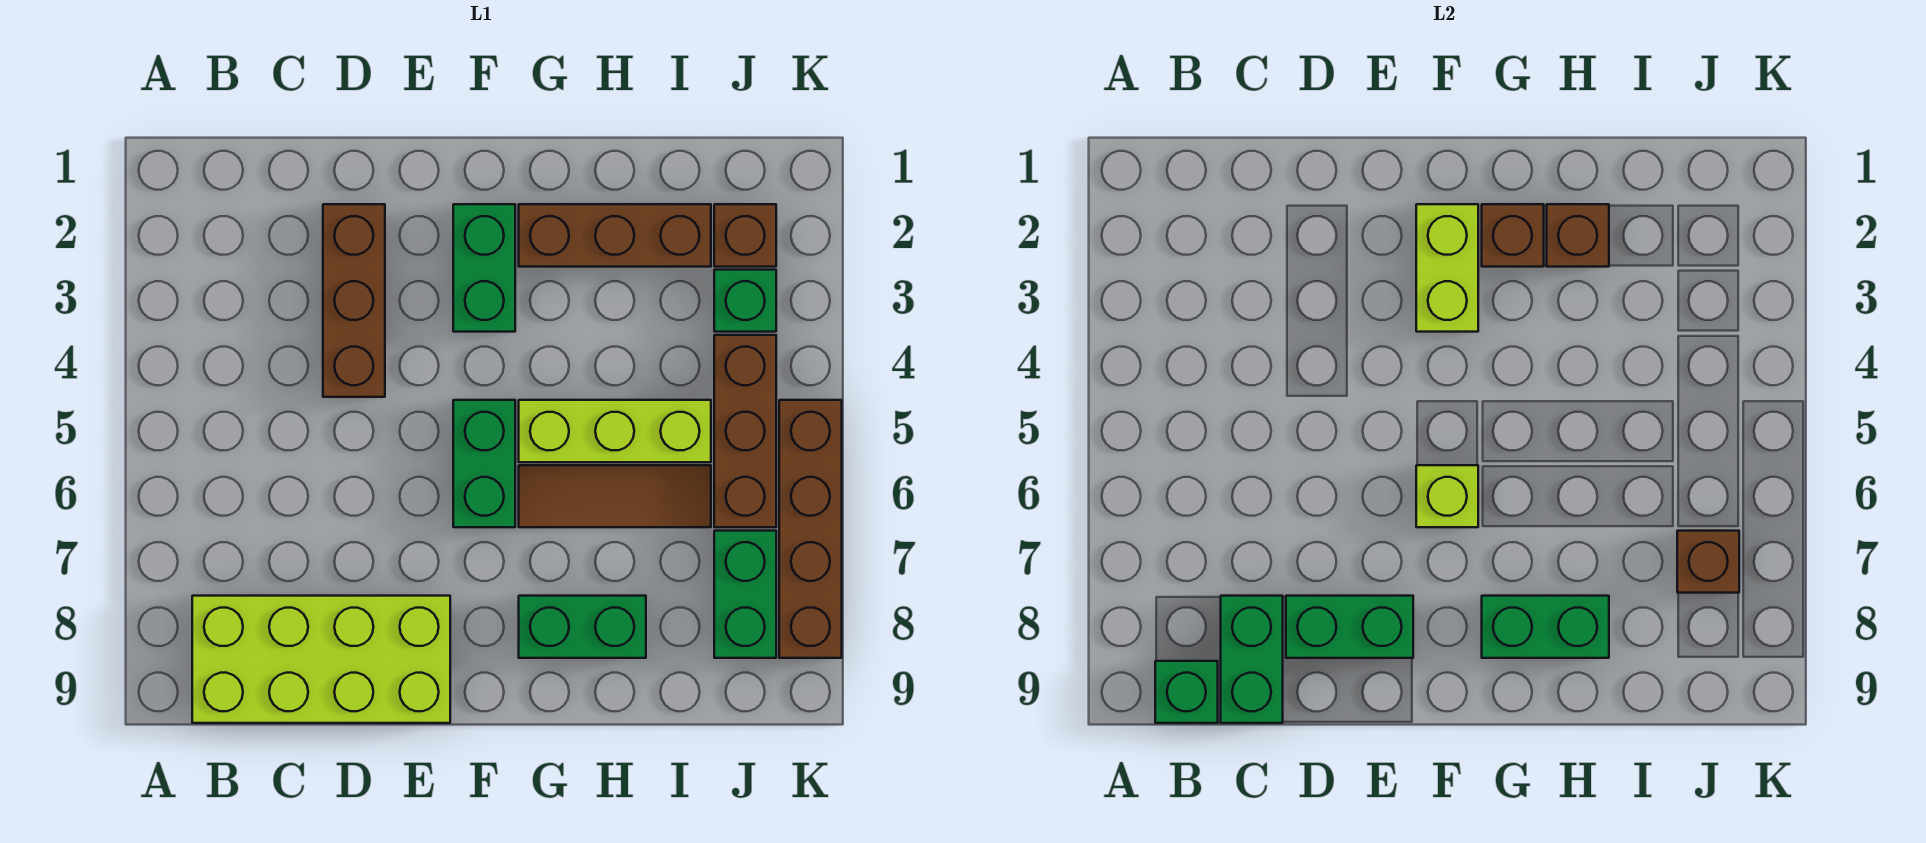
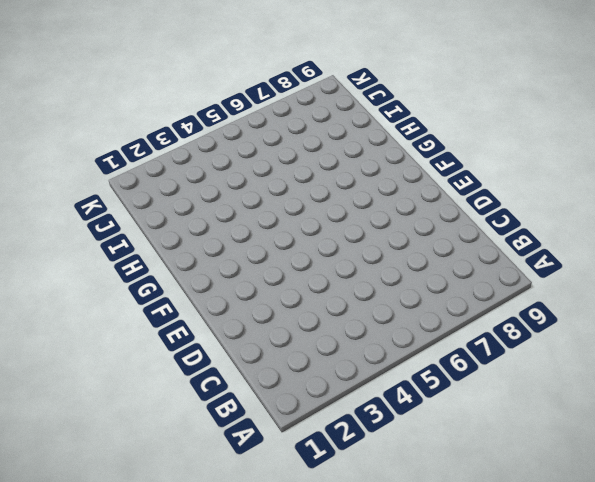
none -> lime 2x4 brick [192,596,450,723]
none -> brown 1x3 brick [323,204,385,397]
none -> green 1x2 brick [453,204,515,332]

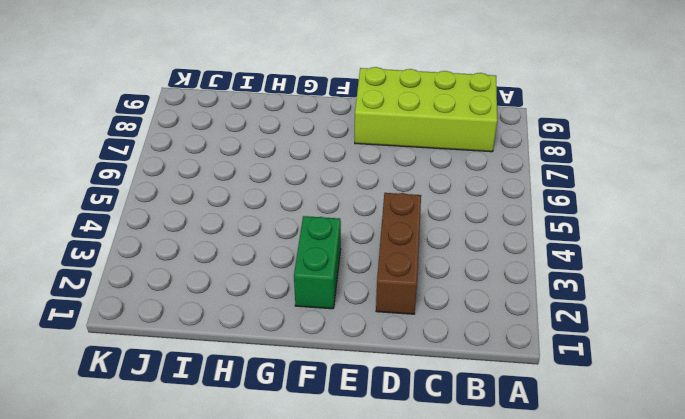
none -> green 1x2 brick [453,400,515,527]
none -> brown 1x3 brick [519,204,711,267]
none -> lime 1x3 brick [519,400,711,462]

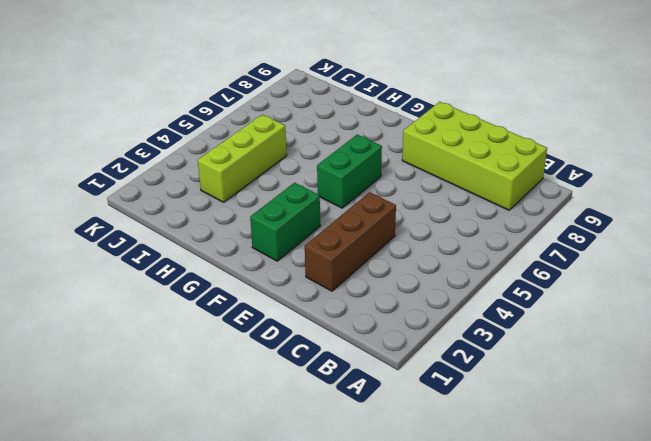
lime 1x3 brick [198,115,287,202] -> lime 1x3 brick turned to [519,400,711,462]
none -> brown 1x3 brick [519,204,711,267]
none -> brown 1x3 tile [519,465,711,527]
none -> green 1x2 brick [519,596,646,658]

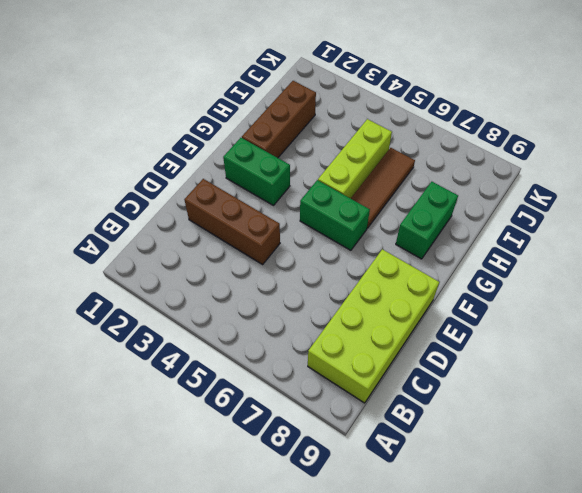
none -> brown 1x1 brick [714,204,776,267]
none -> green 1x1 brick [714,270,776,332]
none -> brown 1x3 brick [714,335,776,527]

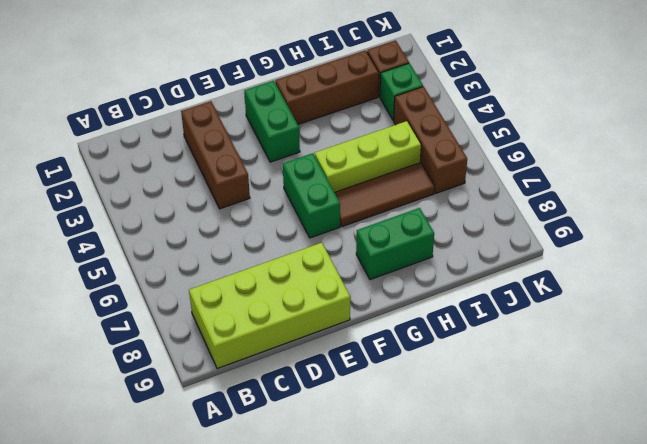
none -> green 1x2 brick [714,531,776,658]
none -> brown 1x4 brick [779,400,842,658]
none -> green 1x1 brick [1155,661,1218,723]

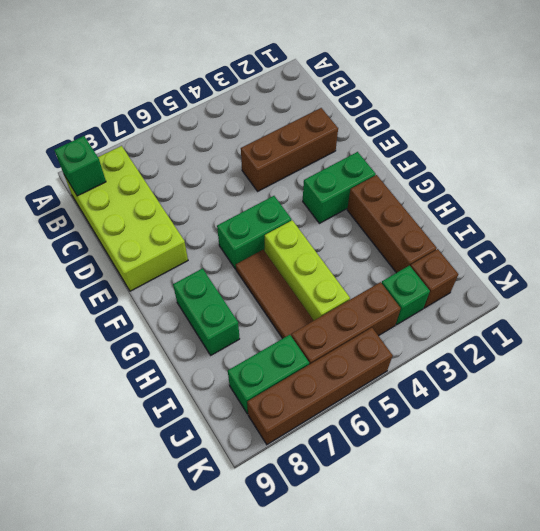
none -> green 1x2 brick [1221,596,1283,723]
none -> green 1x2 brick [1286,596,1413,658]
none -> lime 1x2 brick [1416,204,1478,332]

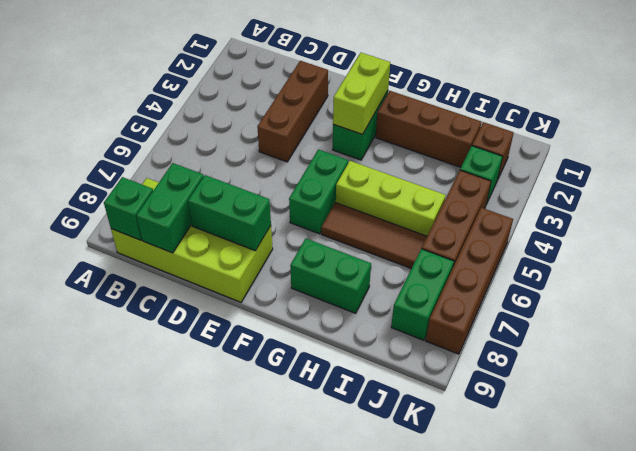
none -> lime 1x1 brick [1416,465,1478,527]
none -> brown 1x1 brick [1482,204,1544,267]
none -> green 1x2 brick [1482,596,1609,658]

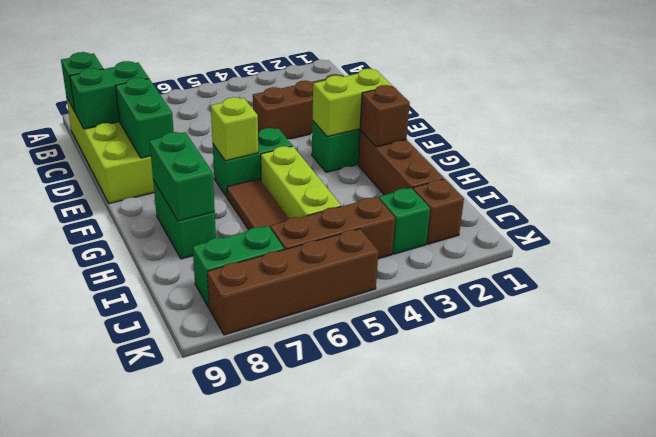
none -> brown 1x1 brick [1547,204,1609,267]
none -> brown 1x1 brick [1677,531,1739,593]

